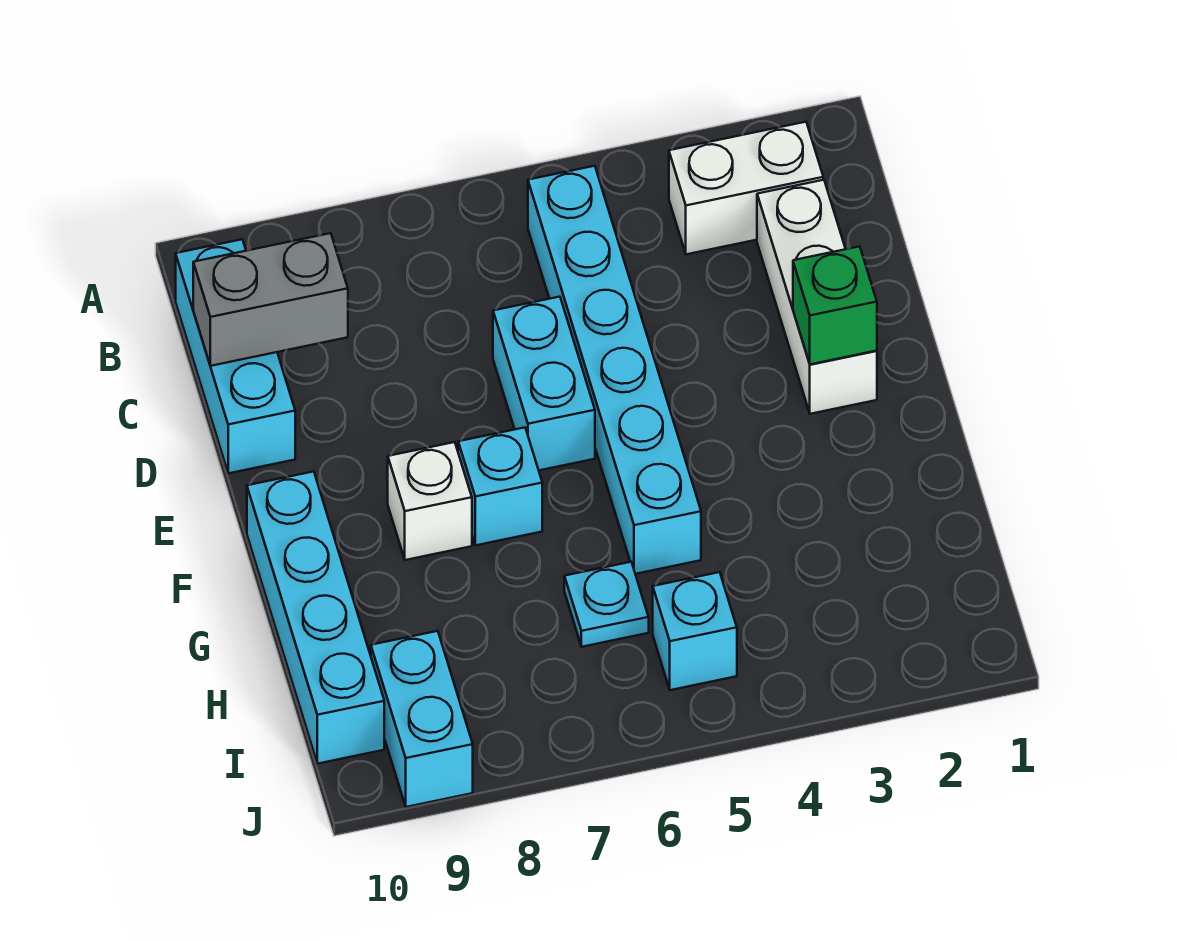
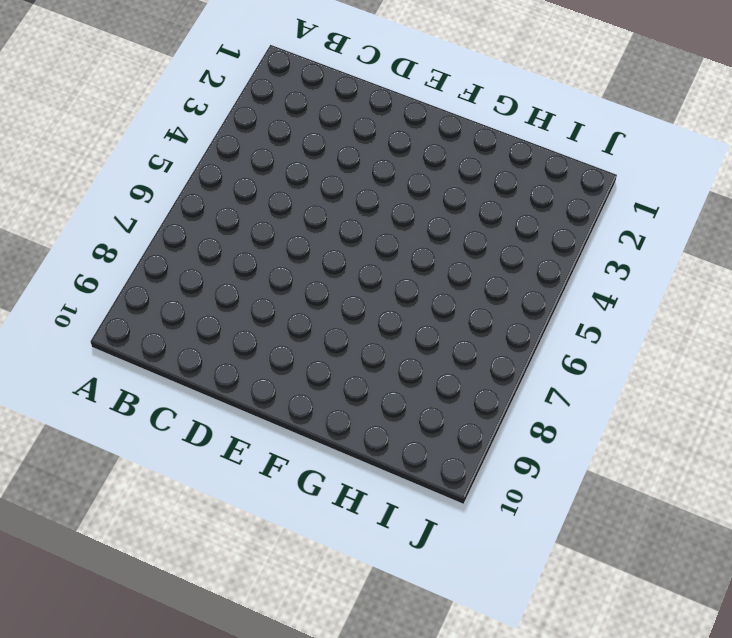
none -> white 1x2 brick [669,122,823,254]
none -> cyan 1x6 brick [528,166,701,574]
none -> cyan 1x3 brick [176,239,295,473]

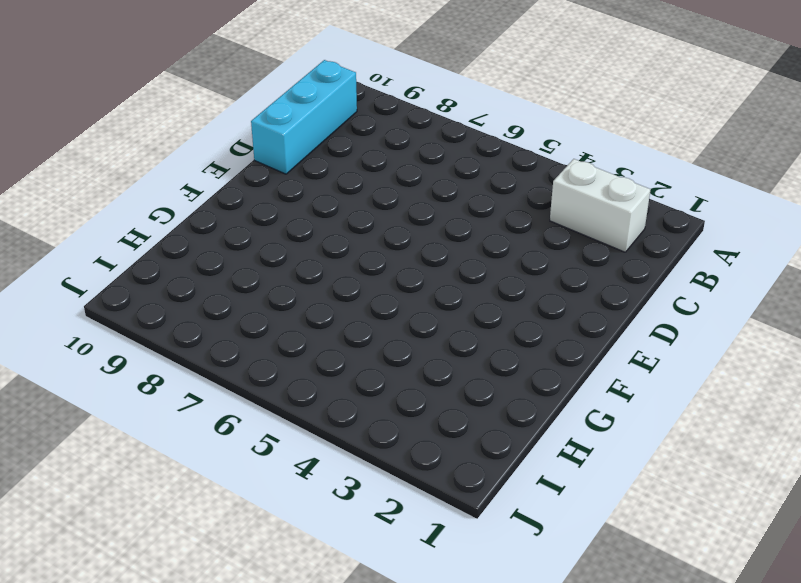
none -> cyan 1x6 brick [528,166,701,574]
none -> white 1x3 brick [757,180,877,414]
none -> cyan 1x2 brick [493,297,595,470]

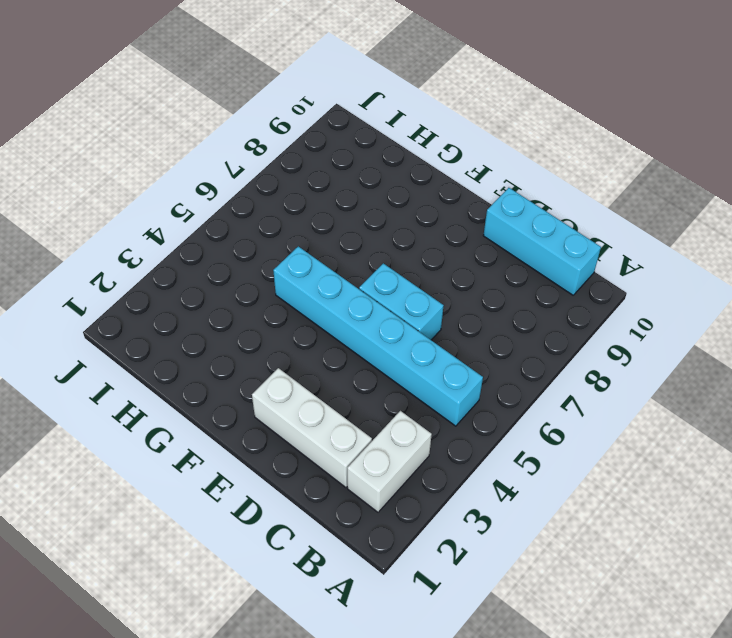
none -> cyan 1x1 brick [458,428,542,545]
none -> white 1x1 brick [388,442,472,560]
none -> cyan 1x4 brick [247,472,384,764]

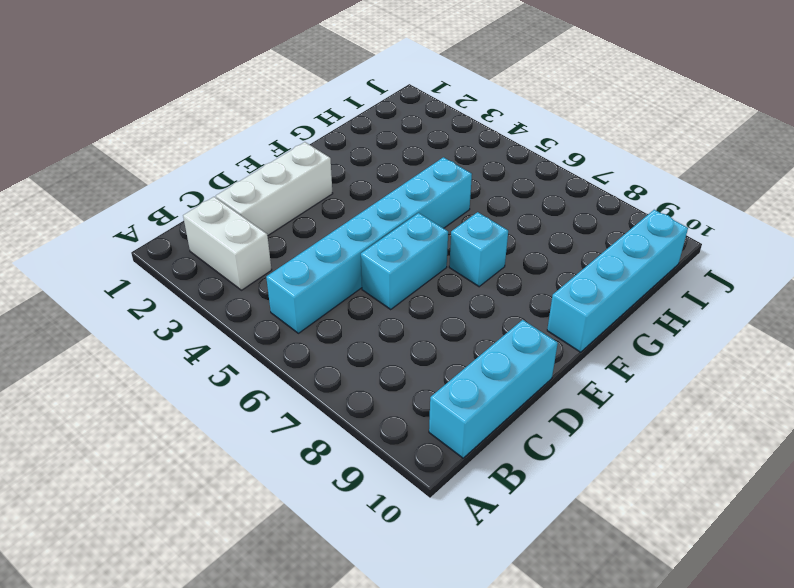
none -> white 1x1 brick [388,442,472,560]
none -> cyan 1x1 plate [564,562,649,647]
none -> cyan 1x1 brick [653,572,737,690]

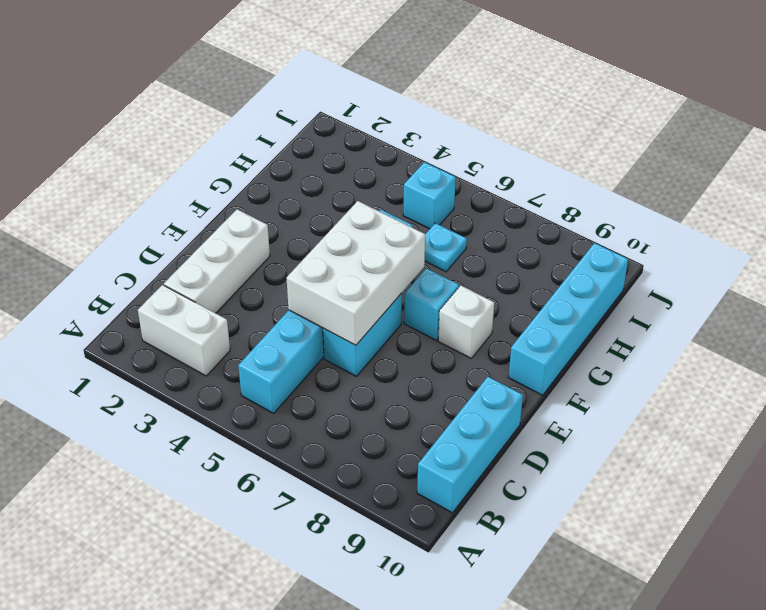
white 2x3 brick [287,201,425,345] -> none
none -> cyan 1x2 brick [371,631,473,807]
none -> grey 1x2 brick [193,233,348,366]
none -> green 1x1 brick [793,246,877,364]

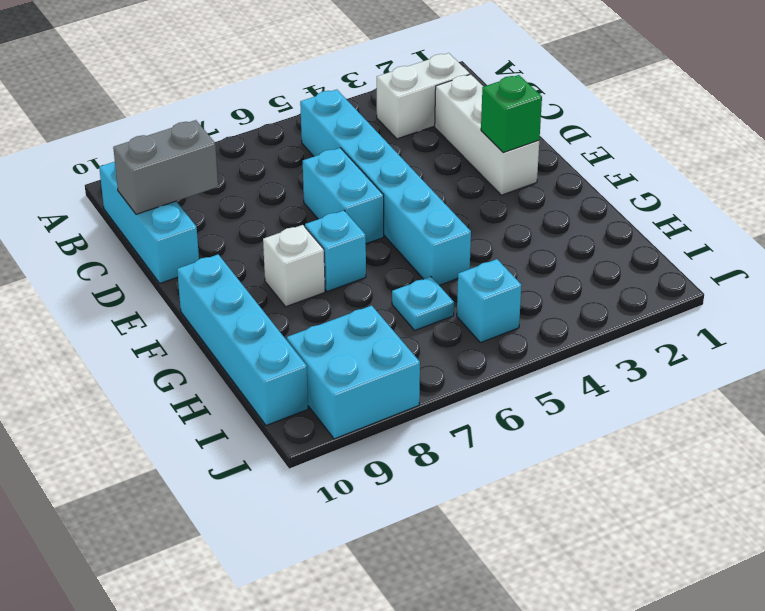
cyan 2x2 brick [287,305,420,439] -> cyan 1x2 brick [371,631,473,807]

